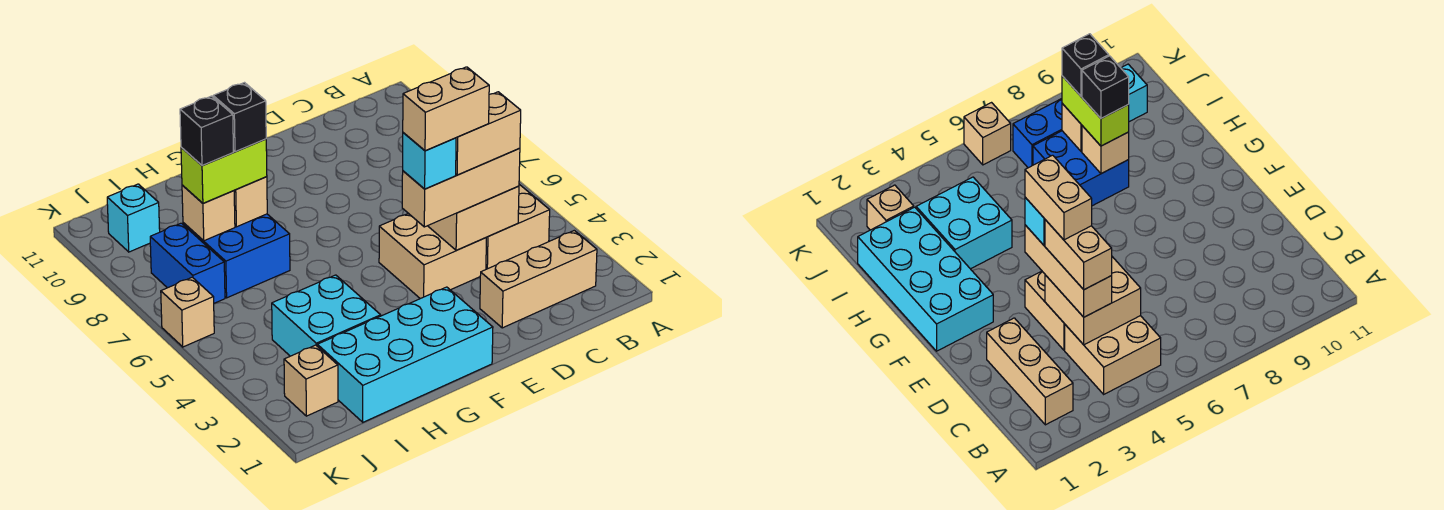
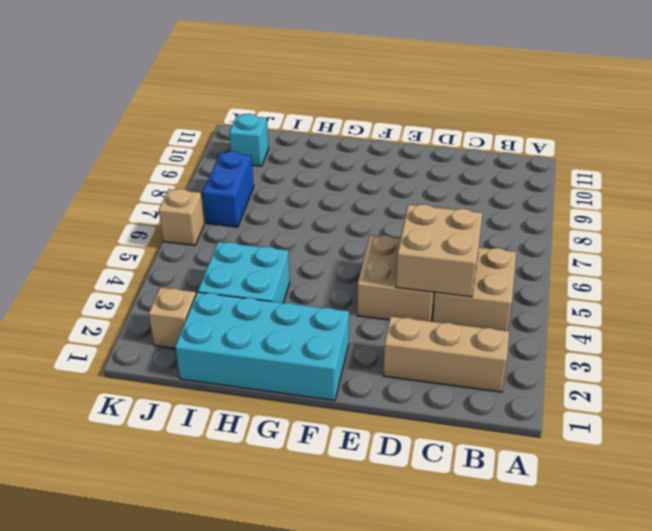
none -> blue 2x2 brick [183,214,290,298]
none -> tan 1x1 brick [234,177,267,227]
none -> tan 1x1 brick [182,185,235,241]

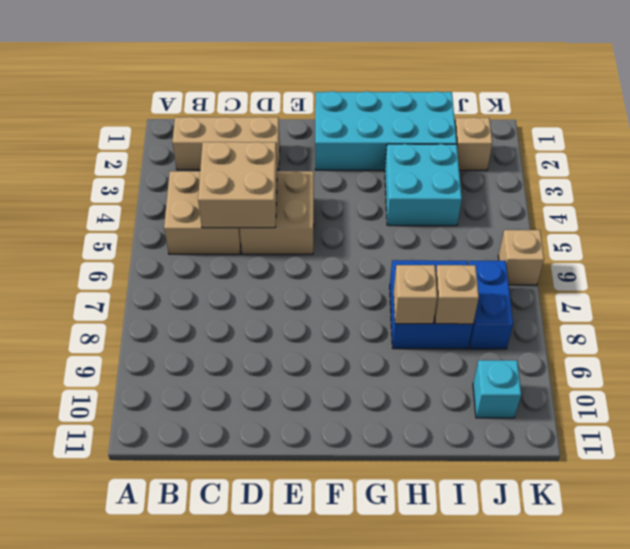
none -> tan 1x3 brick [402,148,520,227]
none -> lime 1x2 brick [181,139,267,203]
none -> tan 1x2 brick [456,92,521,175]

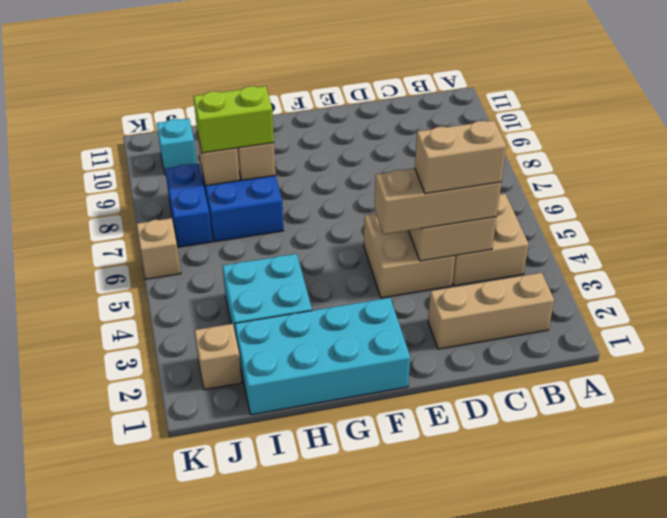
none -> cyan 1x1 brick [403,133,456,189]
none -> black 1x1 brick [213,83,266,152]
none -> black 1x1 brick [180,96,233,165]

